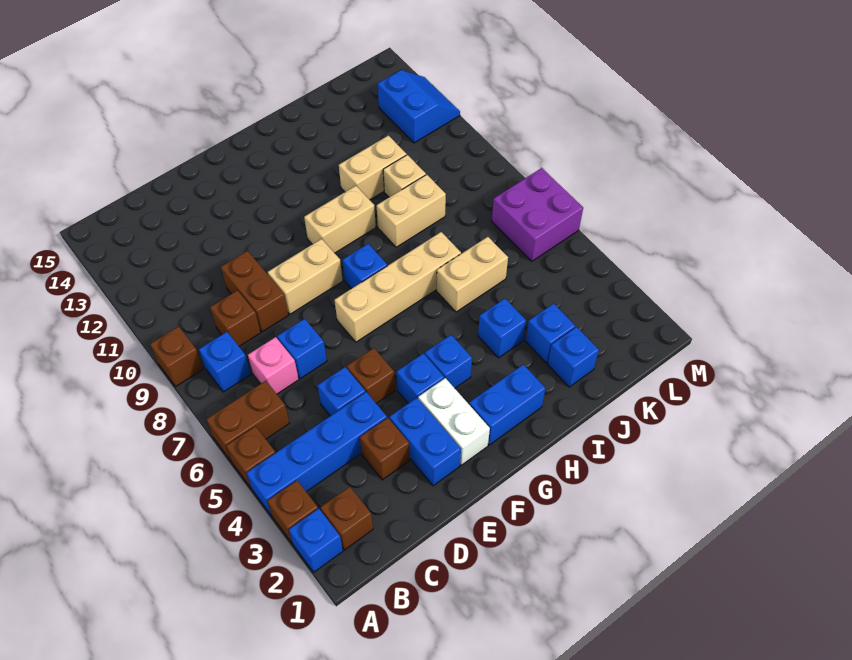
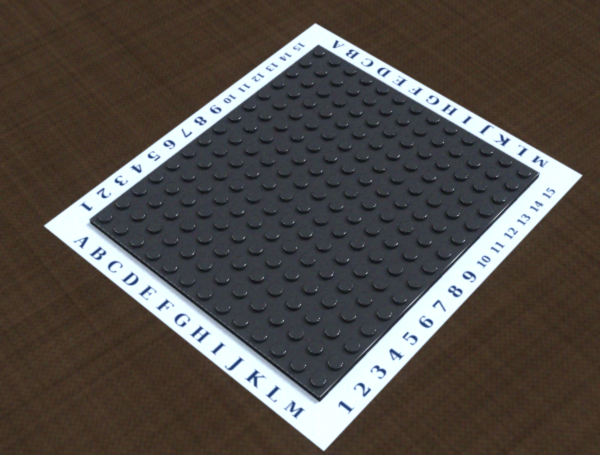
none -> blue 1x1 brick [289,508,343,572]
none -> brown 1x1 brick [267,481,318,544]
none -> blue 1x4 brick [247,392,387,516]
none -> brown 1x1 brick [226,426,275,489]

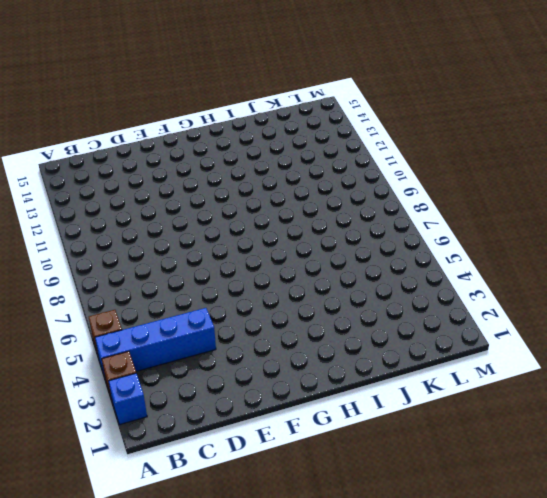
none -> brown 1x2 brick [206,381,289,462]
none -> brown 1x1 brick [150,326,203,387]
none -> brown 1x1 brick [320,487,373,550]
none -> blue 1x1 brick [199,332,251,392]

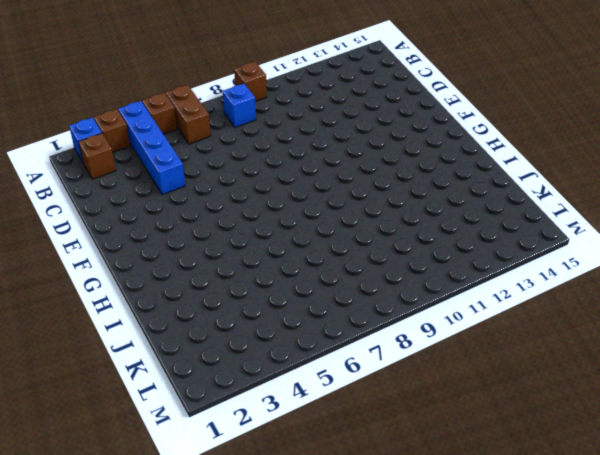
none -> pink 1x1 brick [248,337,299,394]
none -> brown 1x1 brick [210,290,261,346]
none -> brown 1x1 brick [360,418,410,480]
none -> blue 1x1 brick [317,367,365,416]

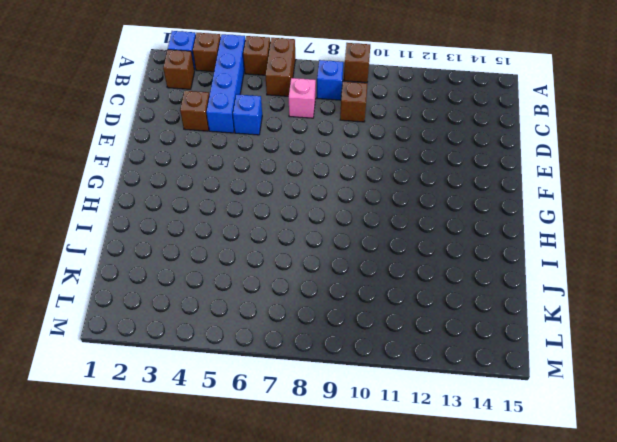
none -> blue 1x1 brick [277,319,327,379]
none -> brown 1x2 brick [221,251,288,332]
none -> blue 1x2 brick [389,398,461,486]
none -> brown 1x1 brick [347,348,395,403]

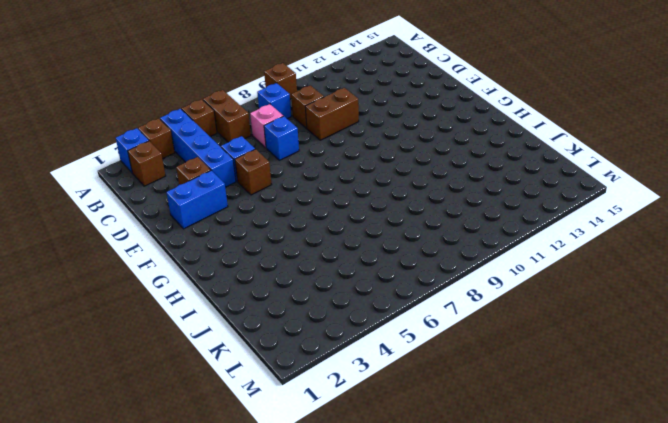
none -> tan 1x2 brick [268,239,343,314]
none -> white 1x2 brick [418,378,490,465]
none -> blue 1x1 brick [397,353,444,403]
none -> tan 1x4 brick [335,232,461,342]

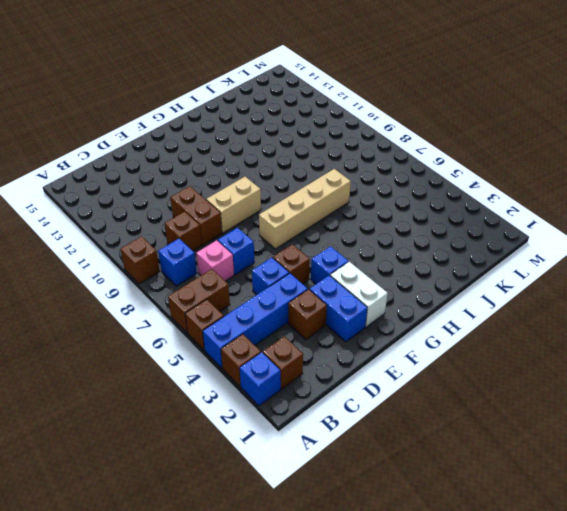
none -> blue 1x2 brick [469,364,546,445]
none -> blue 1x1 brick [425,335,472,388]
none -> blue 1x1 brick [342,244,387,289]
none -> tan 1x2 brick [304,186,376,253]

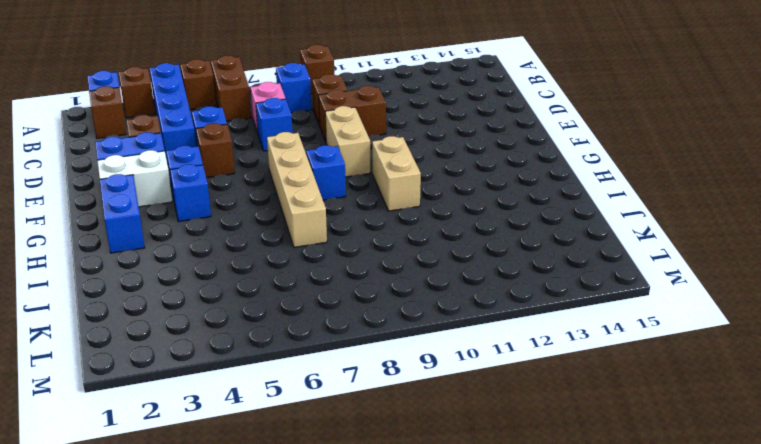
none -> blue 1x1 brick [478,299,526,358]
none -> tan 1x2 brick [437,237,508,312]
none -> tan 1x2 brick [377,175,446,247]
none -> tan 1x2 brick [339,135,407,200]

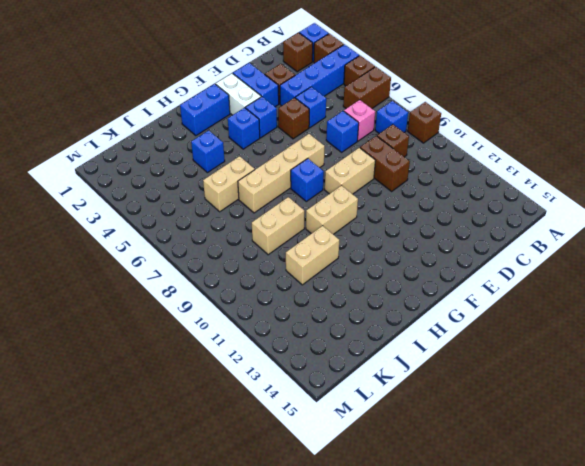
none -> blue 1x1 brick [548,327,599,387]
none -> blue 1x1 brick [526,304,575,363]
none -> tan 1x1 brick [383,155,426,197]
none -> purple 2x2 brick [492,168,583,261]

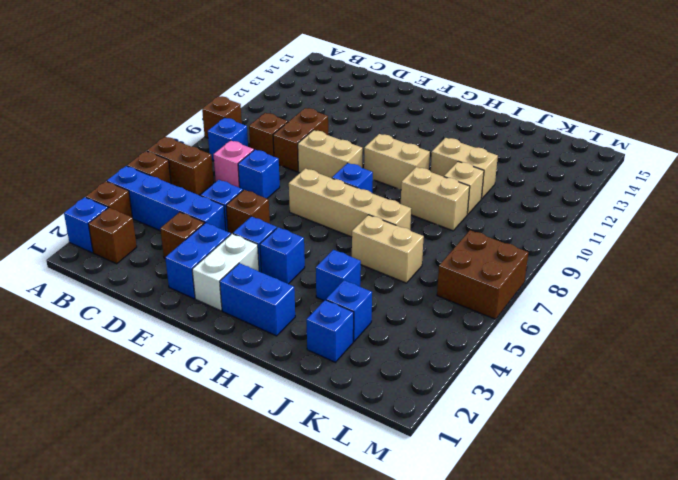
brown 2x2 brick [437,230,528,319] -> purple 2x2 brick [492,168,583,261]
none -> blue 2x2 slope [378,70,460,143]

